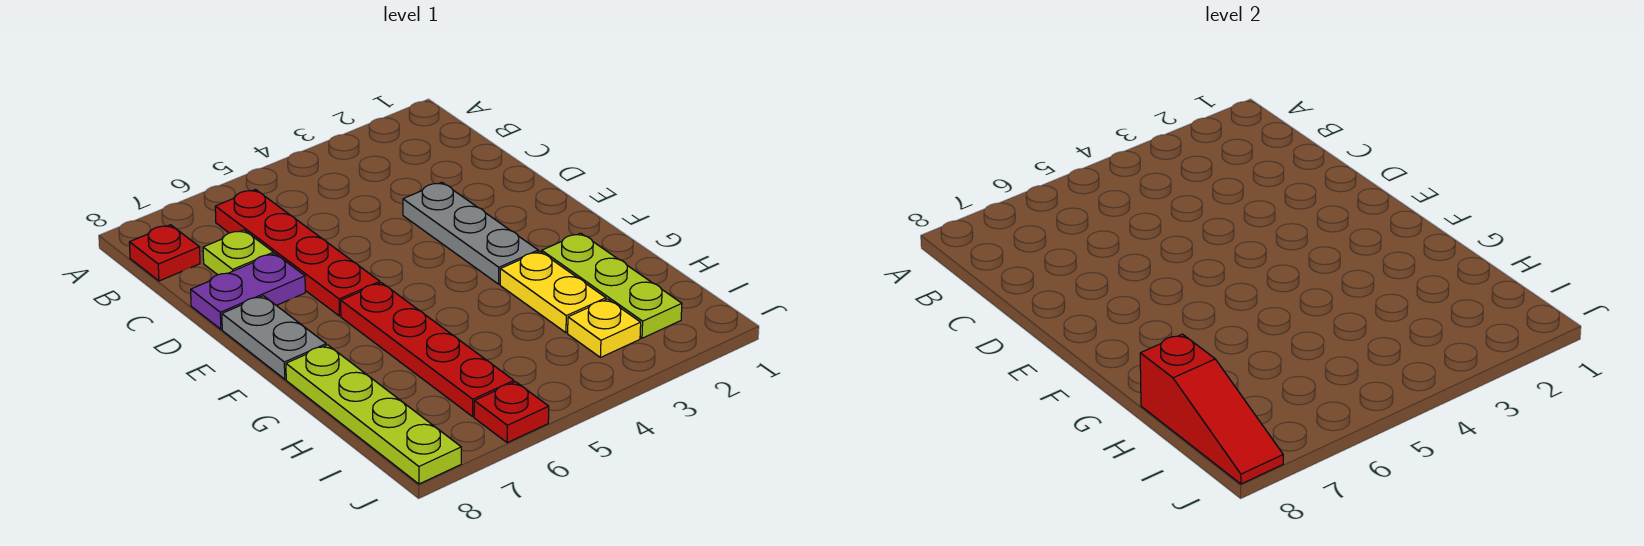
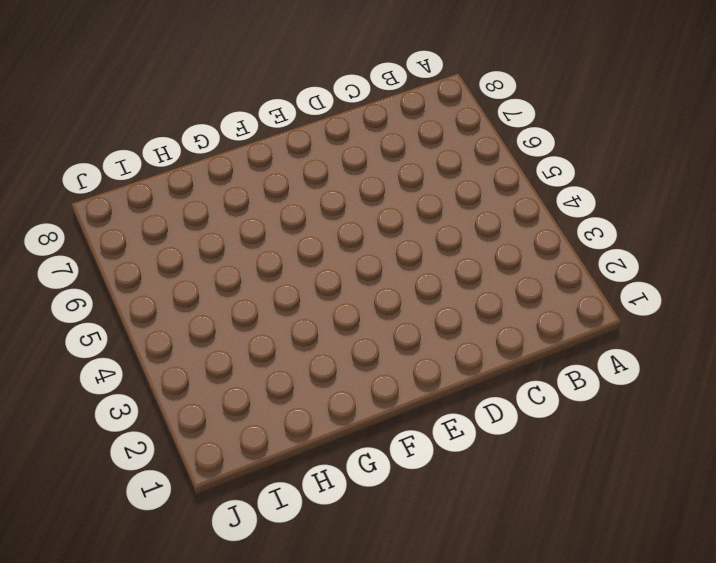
none -> red 1x4 plate [215,189,380,316]
none -> red 1x1 plate [129,225,200,281]
none -> lime 1x1 plate [203,230,274,275]

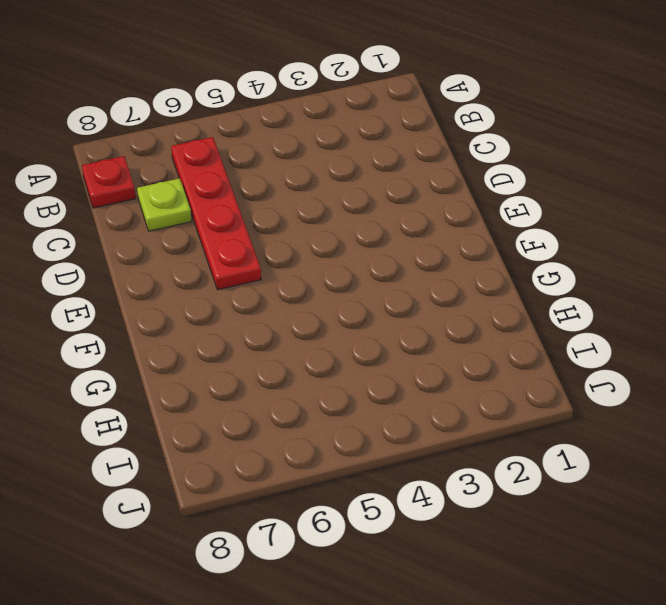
none -> grey 1x3 plate [403,182,538,284]
none -> purple 1x2 plate [191,253,305,329]
none -> grey 1x2 plate [222,296,326,379]

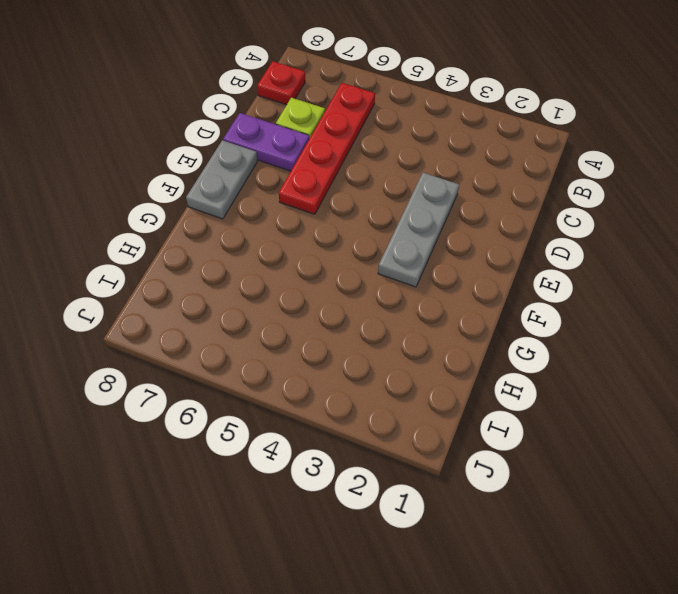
none -> red 1x4 plate [341,283,514,416]
none -> lime 1x3 plate [542,233,682,338]
none -> yellow 1x2 plate [500,251,606,333]

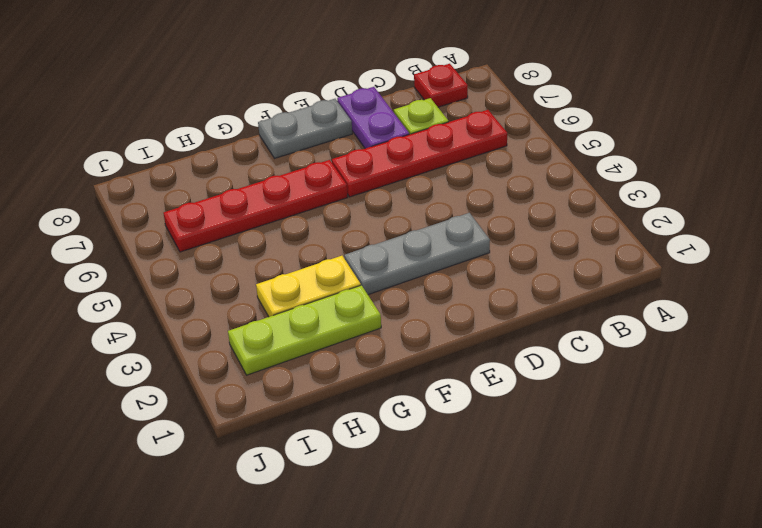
none -> lime 1x4 plate [286,345,461,484]
none -> yellow 1x1 plate [568,299,641,357]
none -> red 1x1 plate [474,382,549,443]

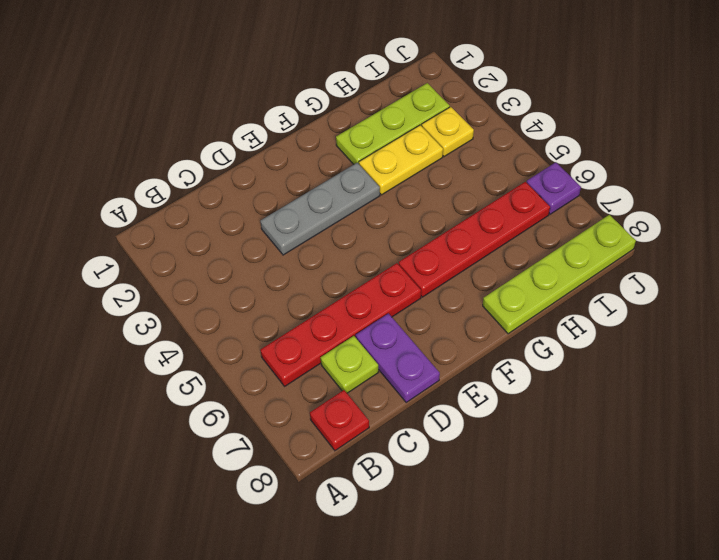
purple 1x1 plate [527,162,581,214] -> red 1x1 plate [474,382,549,443]
none -> grey 1x2 plate [222,296,326,379]
none -> red 1x3 slope [1140,334,1283,484]

